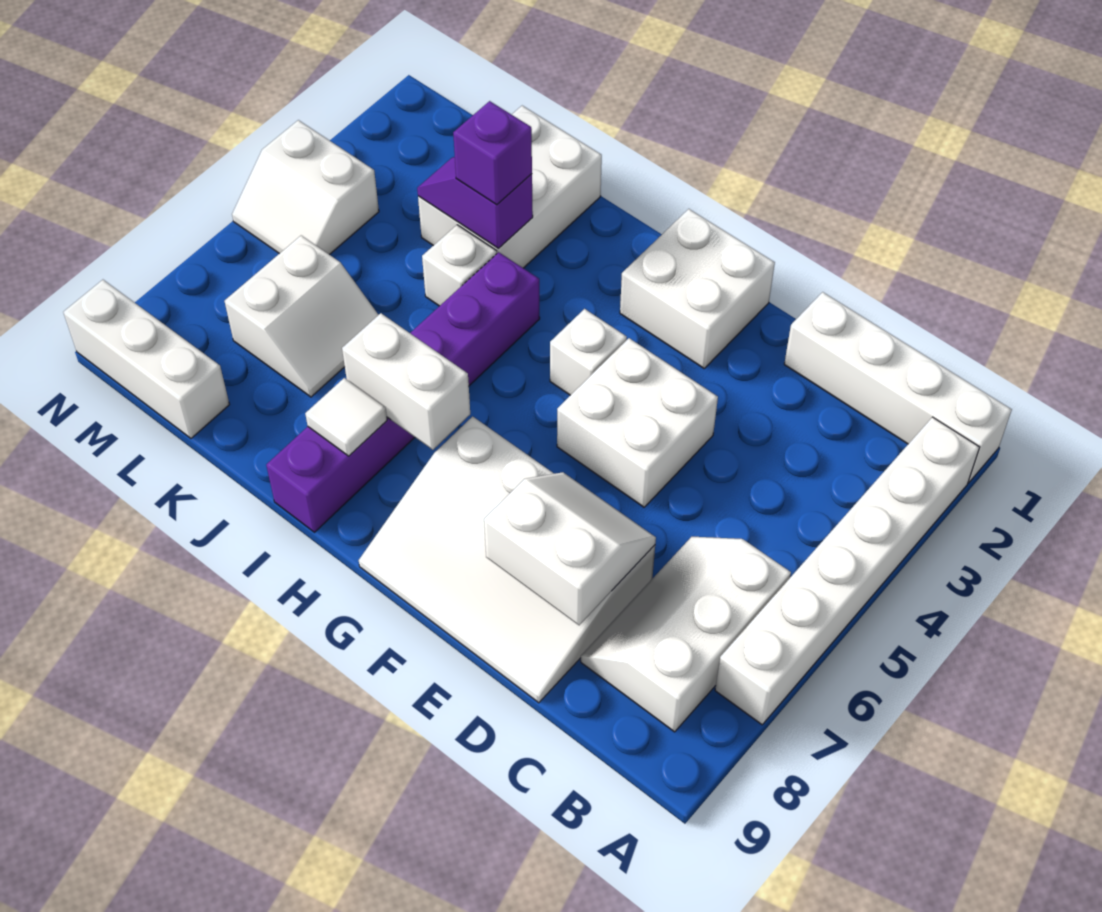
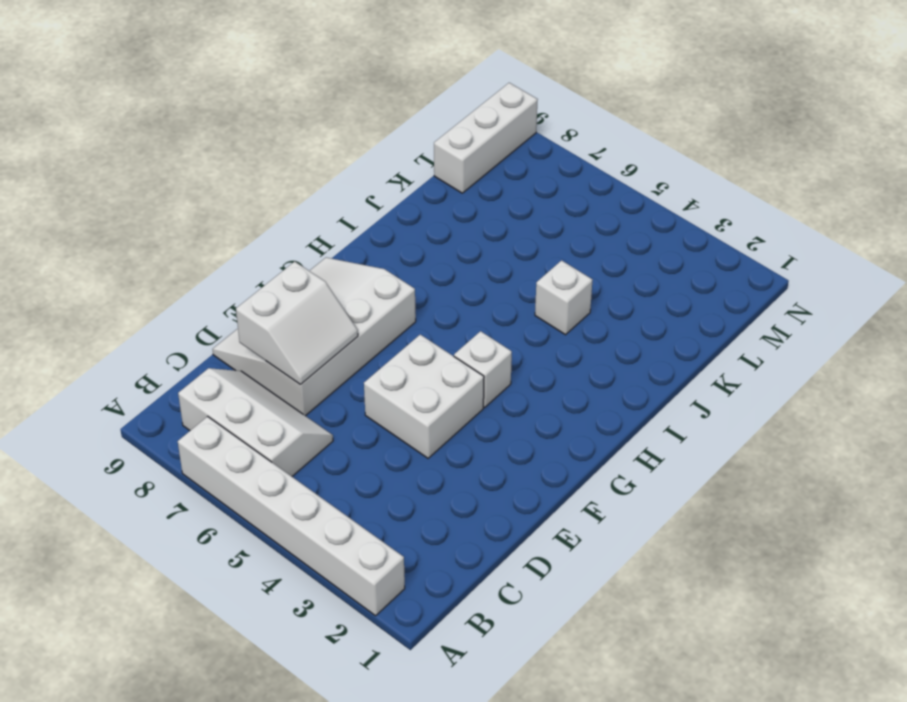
none -> white 1x4 brick [784,292,1012,483]
none -> white 2x2 brick [620,209,775,368]
none -> purple 1x6 brick [266,252,540,532]

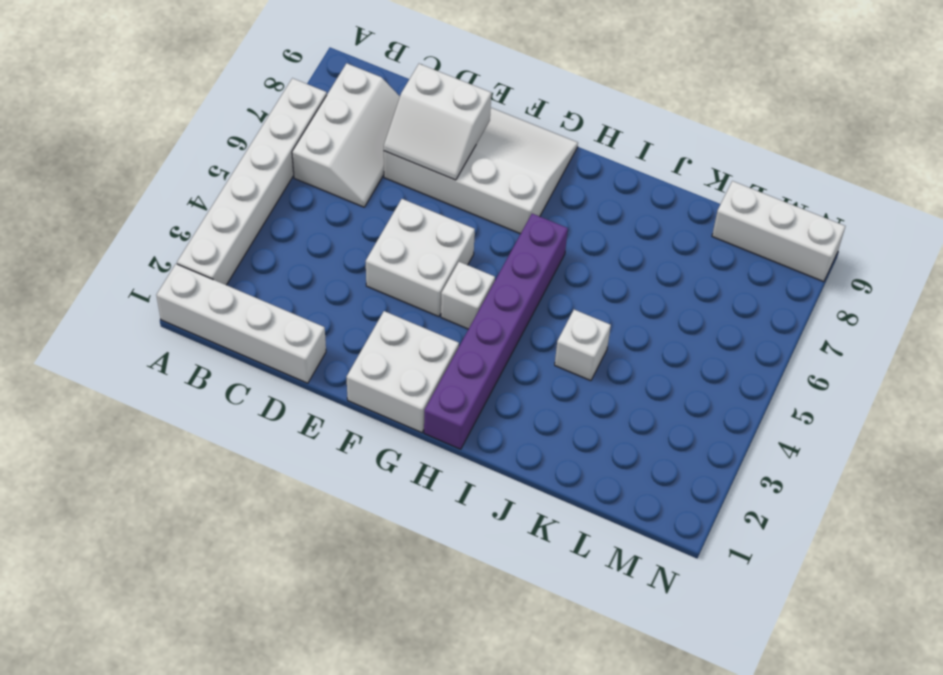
purple 1x6 brick [424,214,568,449] -> purple 1x6 brick moved to [266,252,540,532]
none -> white 2x3 brick [418,106,602,268]
none -> white 2x2 slope [225,235,378,397]
none -> white 2x2 slope [232,120,379,255]

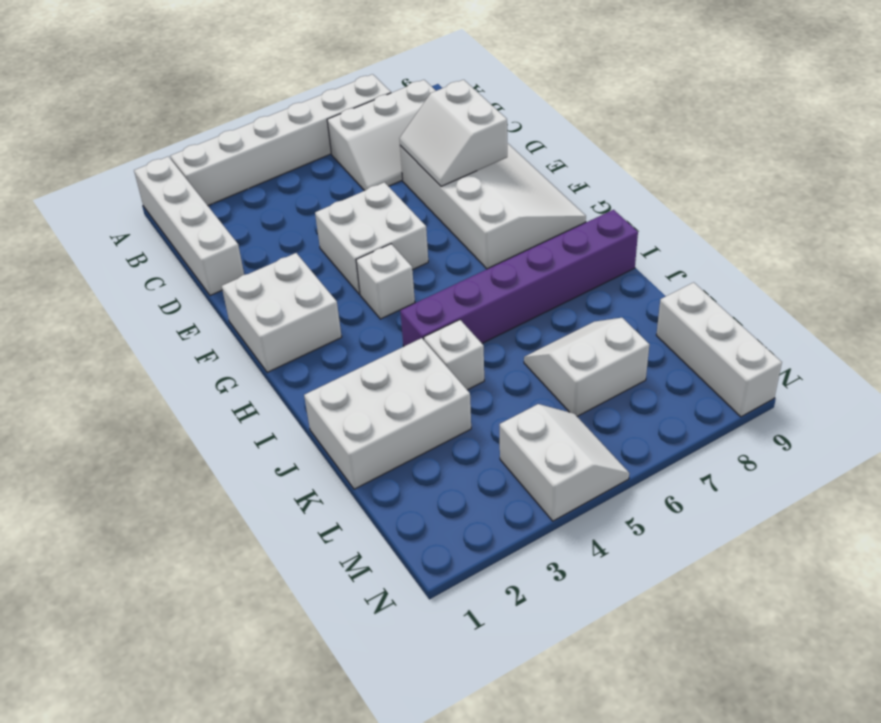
none -> white 1x2 brick [342,313,470,450]
none -> white 1x1 tile [305,378,387,456]
none -> purple 1x2 slope [417,157,533,249]

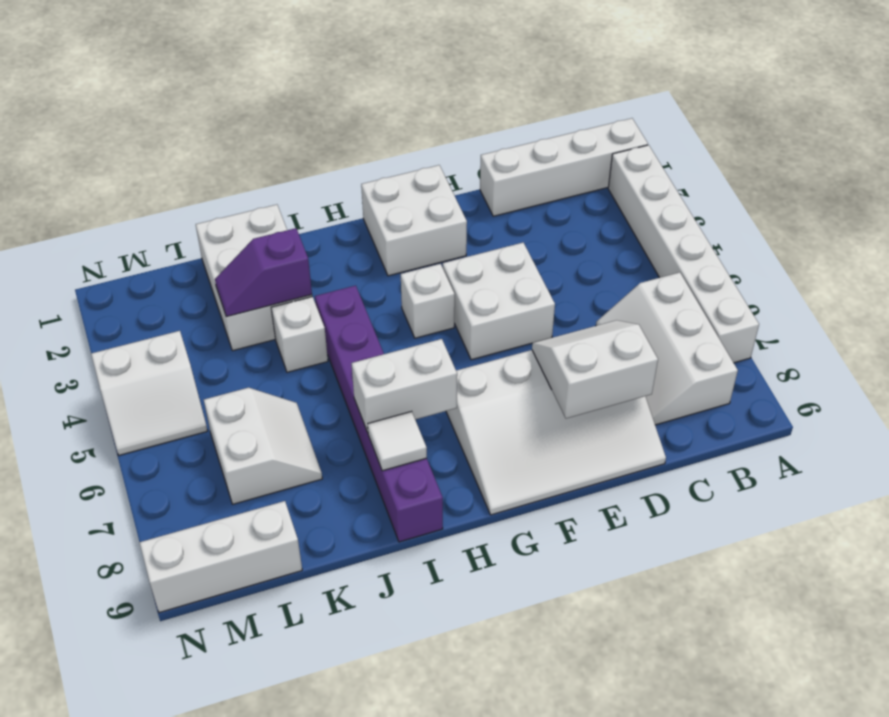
none -> purple 1x1 brick [453,101,532,205]

